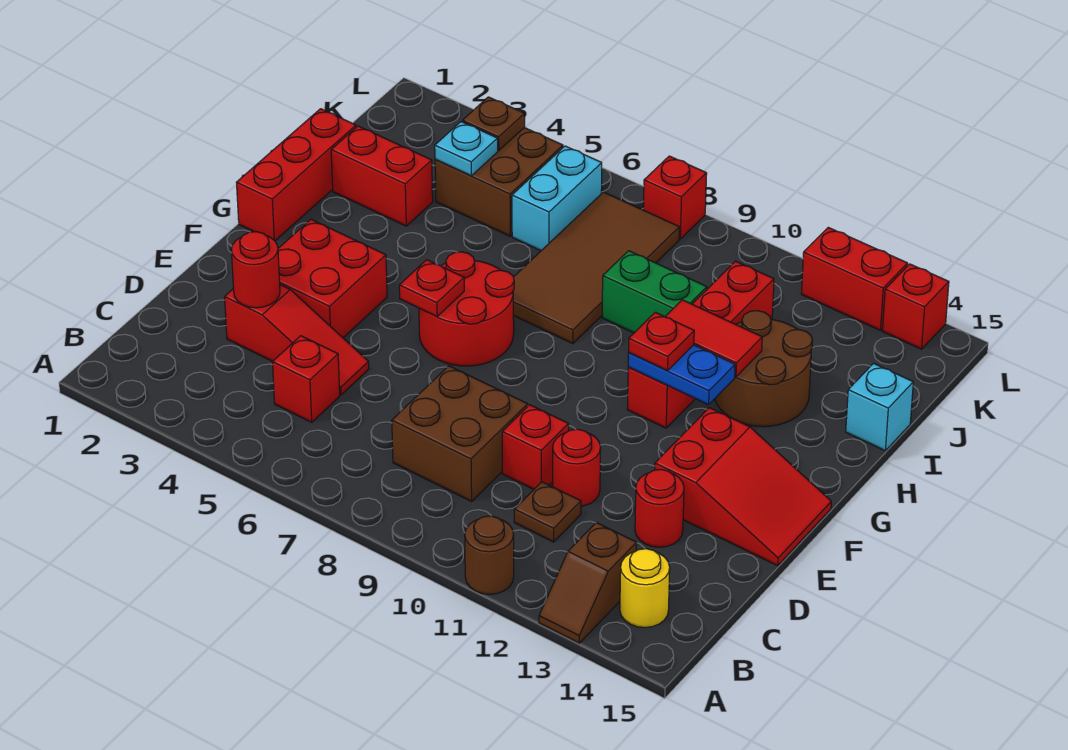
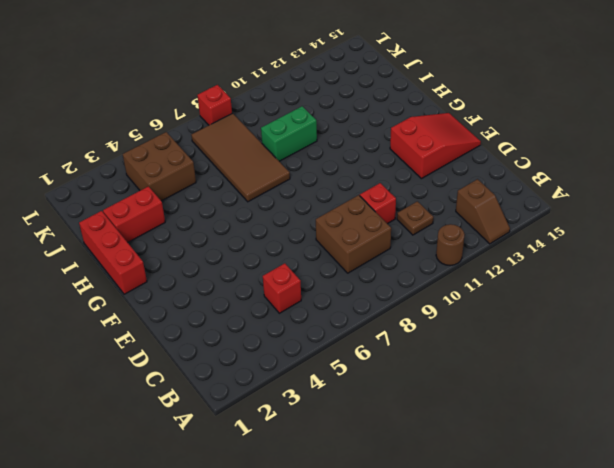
none -> yellow 1x1 round brick [620,549,670,628]
none -> red 1x3 slope [225,285,369,395]
none -> red 1x1 round brick [553,429,601,506]
none -> red 1x1 round brick [635,469,684,547]

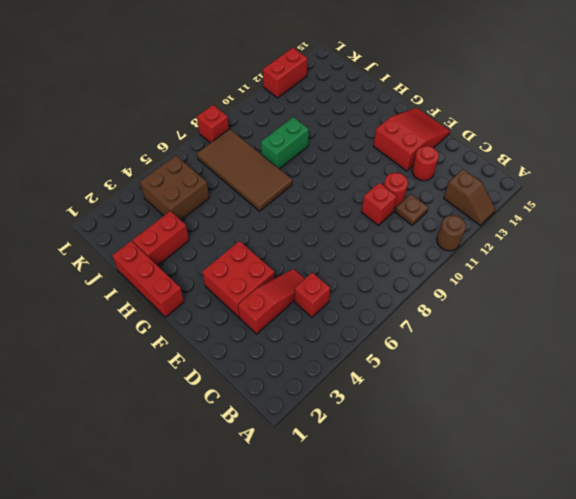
none -> yellow 1x1 round brick [620,549,670,628]
none -> brown 2x2 brick [392,366,528,501]
none -> red 2x2 round brick [419,252,514,366]
none -> red 1x4 brick [627,261,774,428]

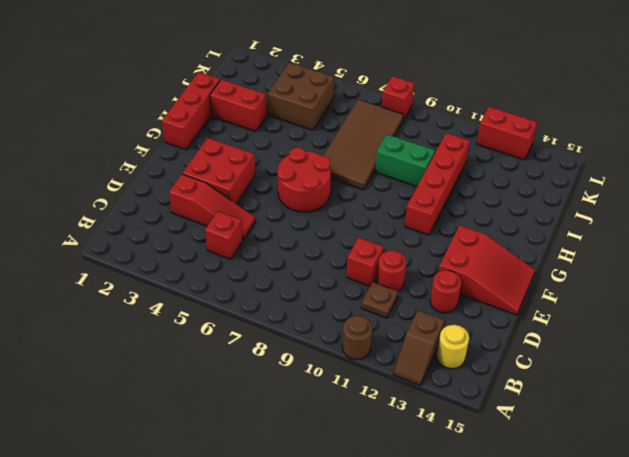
none -> brown 2x2 brick [392,366,528,501]
none -> brown 2x2 round brick [715,311,813,427]
none -> cyan 1x1 brick [846,363,913,451]
none -> cyan 1x2 brick [512,146,602,251]

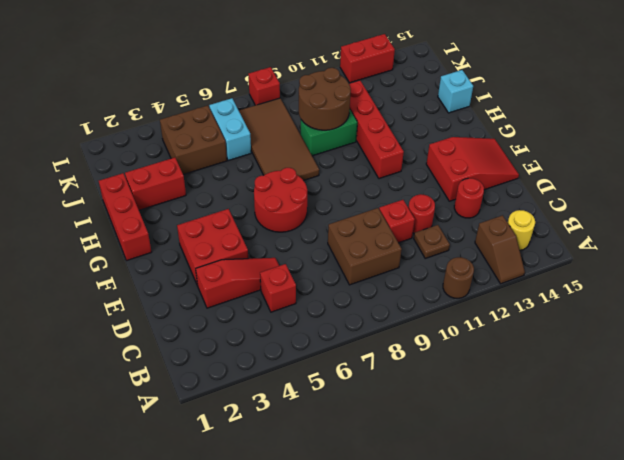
brown 2x2 round brick [299,68,351,130] -> brown 2x2 round brick moved to [715,311,813,427]
none -> red 1x1 brick [883,264,949,349]
none -> red 1x1 round brick [231,232,280,308]
none -> red 1x1 plate [399,260,464,317]
none -> blue 1x2 plate [628,345,735,405]

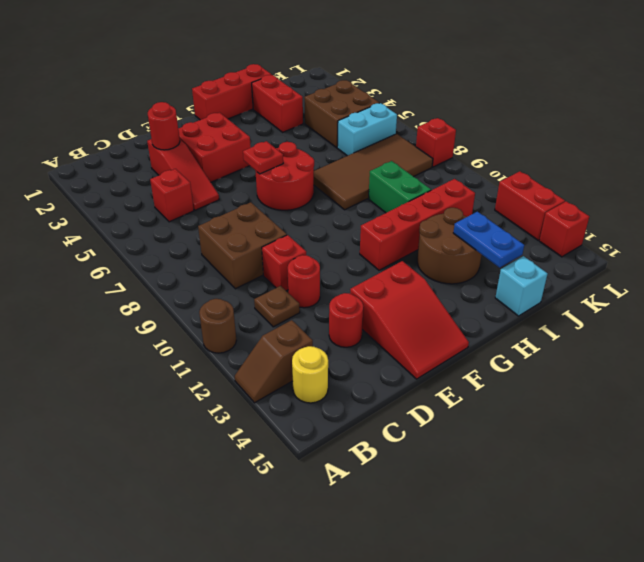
blue 1x2 plate [453,212,524,268] -> blue 1x2 plate moved to [628,345,735,405]
none -> red 1x2 tile [665,300,762,377]
none -> cyan 1x1 plate [435,122,498,176]
none -> brown 1x1 plate [462,97,525,151]
none -> red 1x1 plate [629,312,694,371]

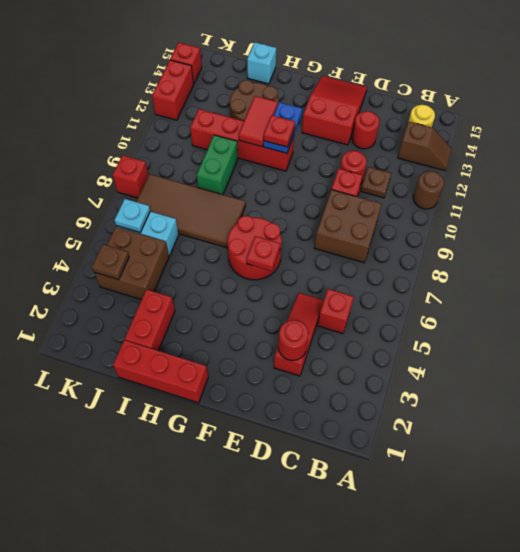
cyan 1x1 plate [115,199,150,233] -> cyan 1x1 plate moved to [435,122,498,176]
none -> red 2x2 brick [278,219,387,338]

